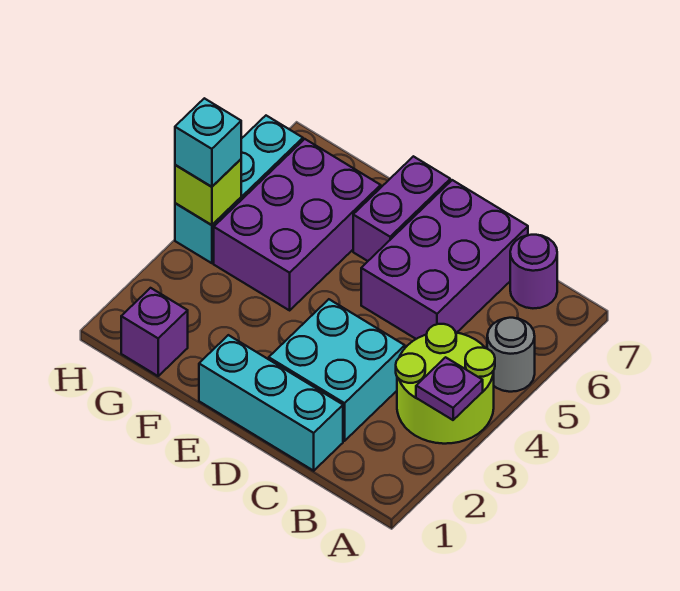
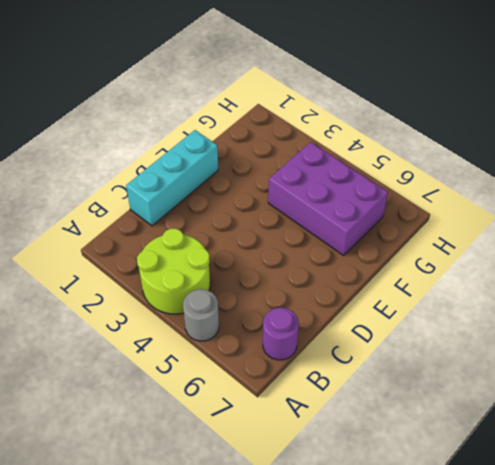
none -> cyan 2x2 brick [269,299,405,441]
none -> purple 2x3 brick [361,180,528,339]
none -> purple 1x2 brick [353,156,450,261]

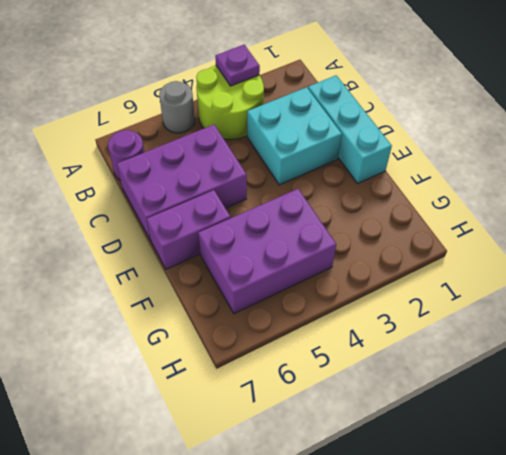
none -> purple 1x1 brick [121,288,188,376]
none -> cyan 1x3 brick [175,116,303,263]
none -> lime 1x1 brick [175,159,241,225]

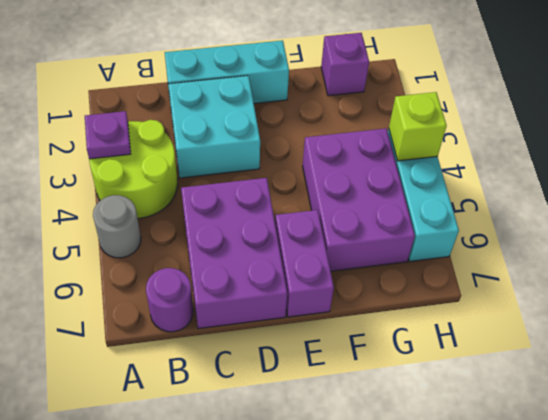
none -> cyan 1x1 brick [175,98,241,187]

